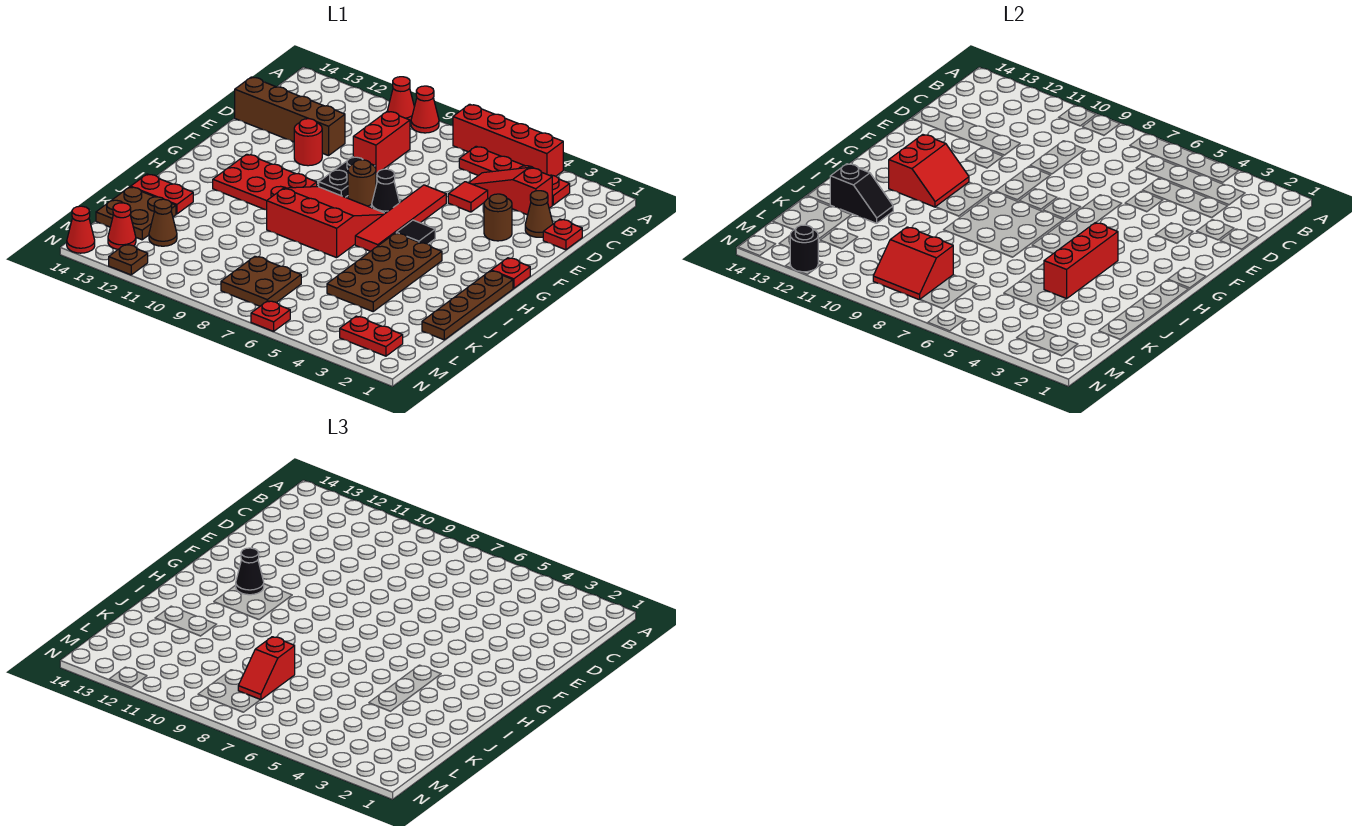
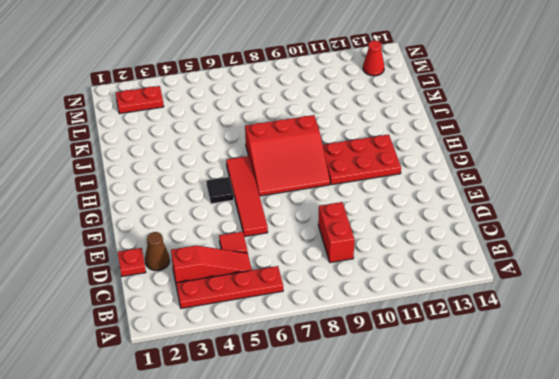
none -> red 1x4 brick [453,104,563,176]
none -> red 1x1 cone [411,86,439,133]
none -> red 1x1 cone [387,77,414,122]
none -> brown 1x4 brick [235,77,345,156]

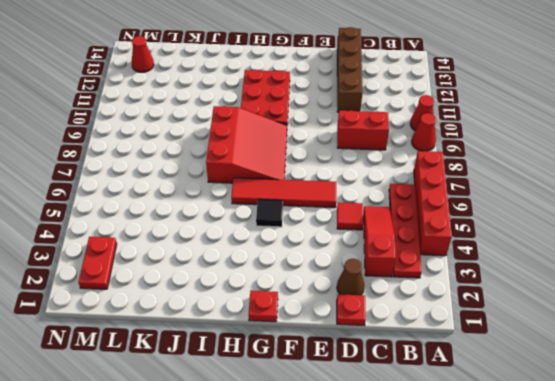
none -> brown 1x1 round brick [484,194,512,241]
none -> black 1x2 plate [319,157,375,197]
none -> red 1x1 round brick [294,119,322,166]
none -> black 1x1 cone [372,169,400,213]

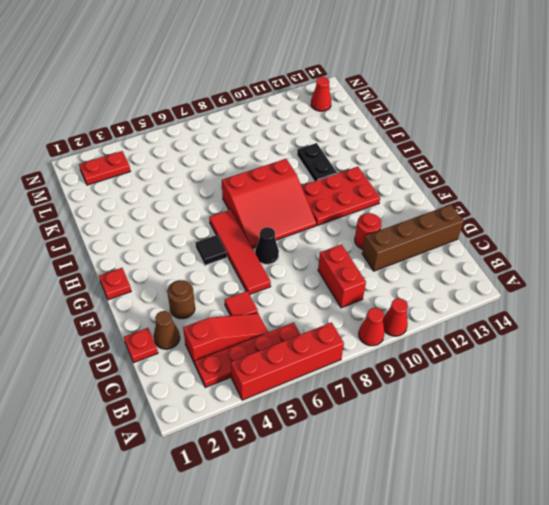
black 1x2 plate [297,143,337,181] -> black 1x2 plate moved to [319,157,375,197]
none -> brown 1x1 round brick [348,160,376,206]
none -> brown 1x4 plate [422,271,513,340]
none -> brown 2x4 plate [327,233,442,311]
none -> red 1x2 plate [131,174,193,214]

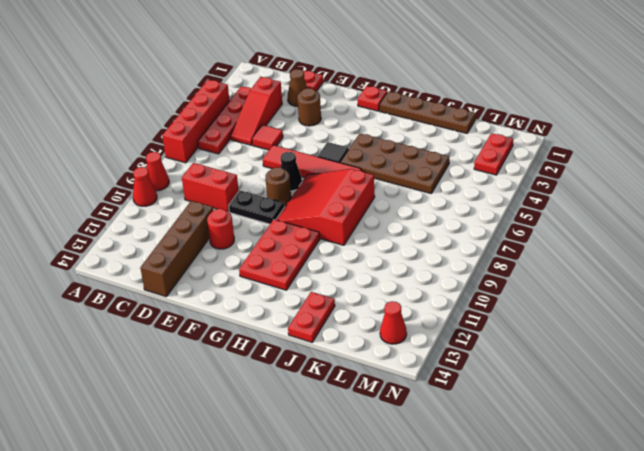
none -> brown 2x2 plate [96,187,176,240]
none -> brown 2x2 plate [221,256,301,306]
none -> brown 1x1 cone [149,199,177,246]
none -> red 1x1 plate [251,301,290,331]

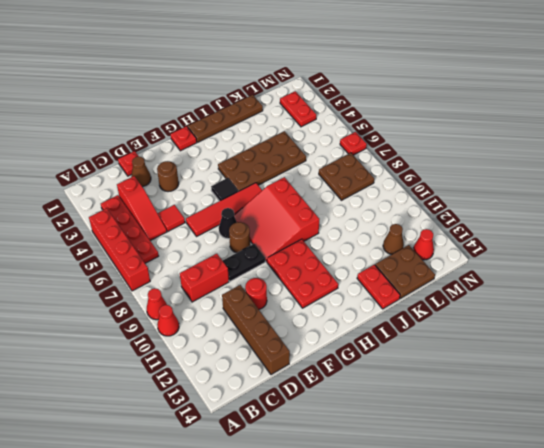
none -> brown 1x1 plate [109,244,148,275]
none -> red 1x1 cone [67,206,95,253]
none -> red 2x2 slope [889,135,969,207]
none -> red 1x3 brick [1044,223,1118,299]

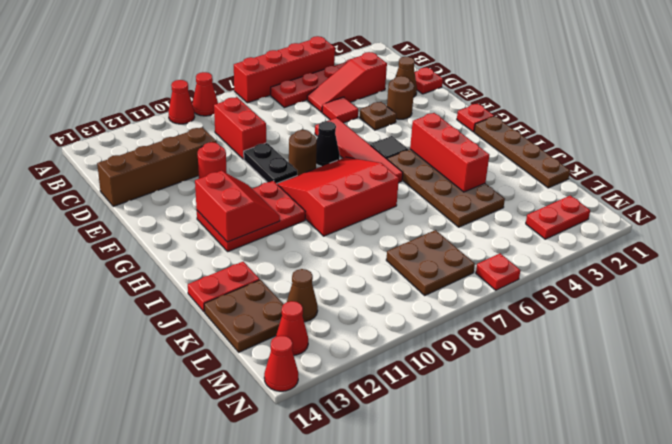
brown 1x1 plate [360,102,396,130] -> brown 1x1 plate moved to [109,244,148,275]
none -> black 1x2 slope [830,164,893,223]
none -> red 2x2 slope [873,227,953,300]
none -> black 1x1 round brick [790,225,818,272]
none -> black 1x1 cone [236,548,264,595]

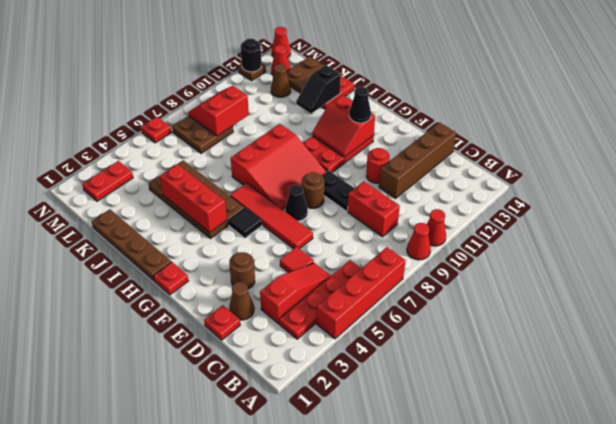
none -> red 1x2 slope [238,637,295,700]

